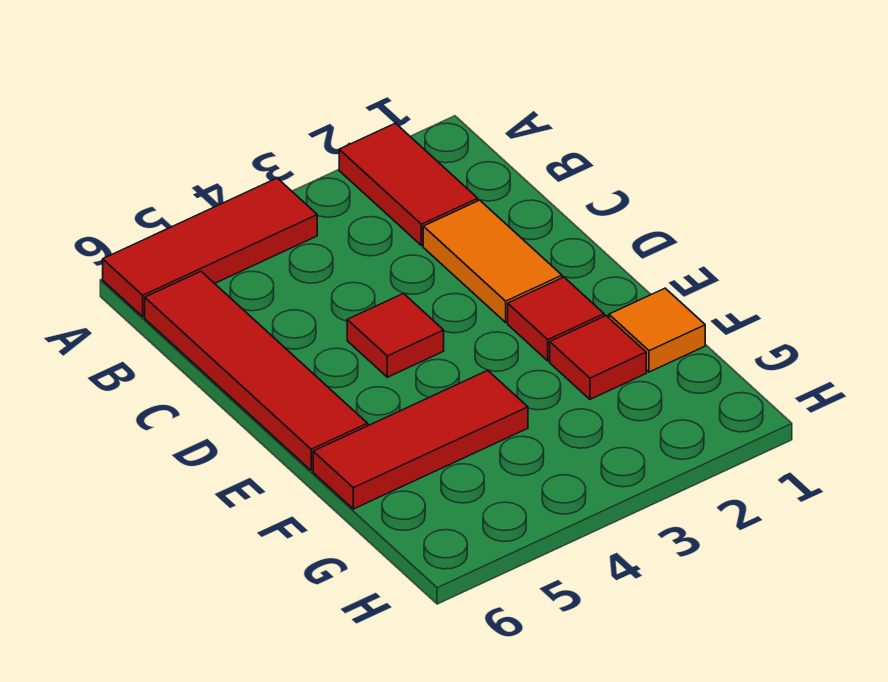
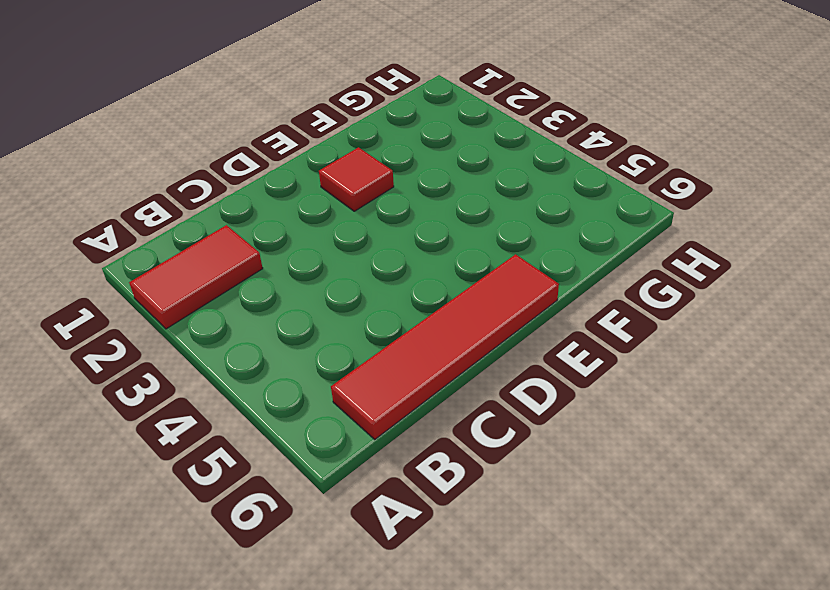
none -> red 1x3 tile [103,178,317,317]
none -> orange 1x2 tile [423,200,562,322]

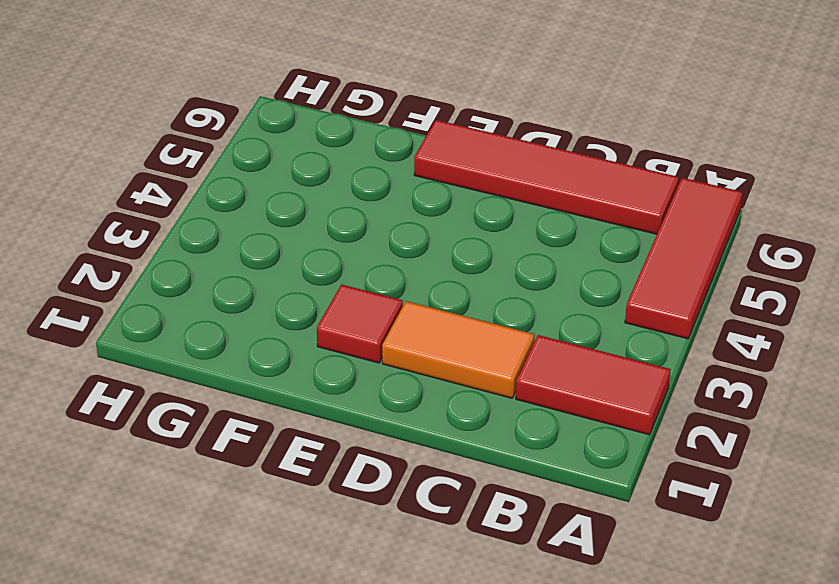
none -> red 1x1 tile [347,293,444,377]
none -> orange 1x1 tile [609,288,705,372]

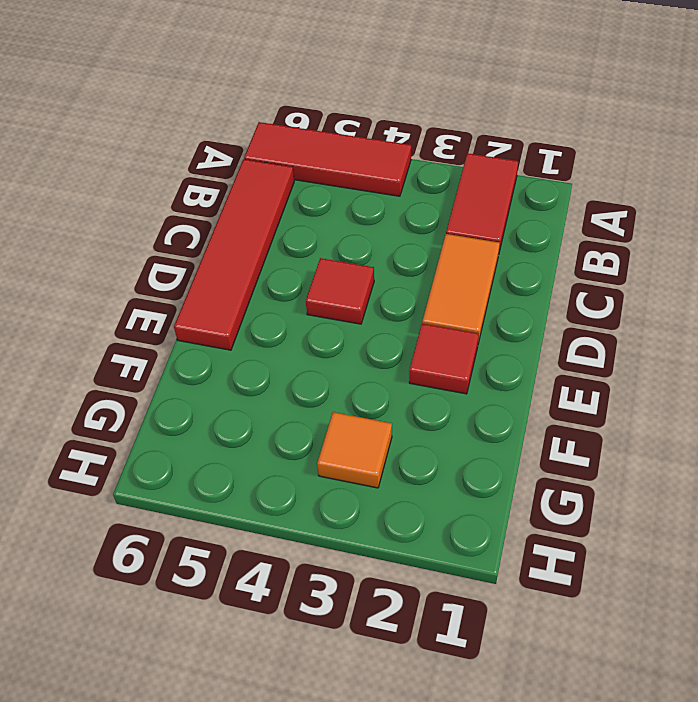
orange 1x1 tile [317,412,392,488] -> orange 1x1 tile moved to [609,288,705,372]
none -> red 1x1 tile [550,316,646,399]
none -> red 1x3 tile [313,370,528,509]

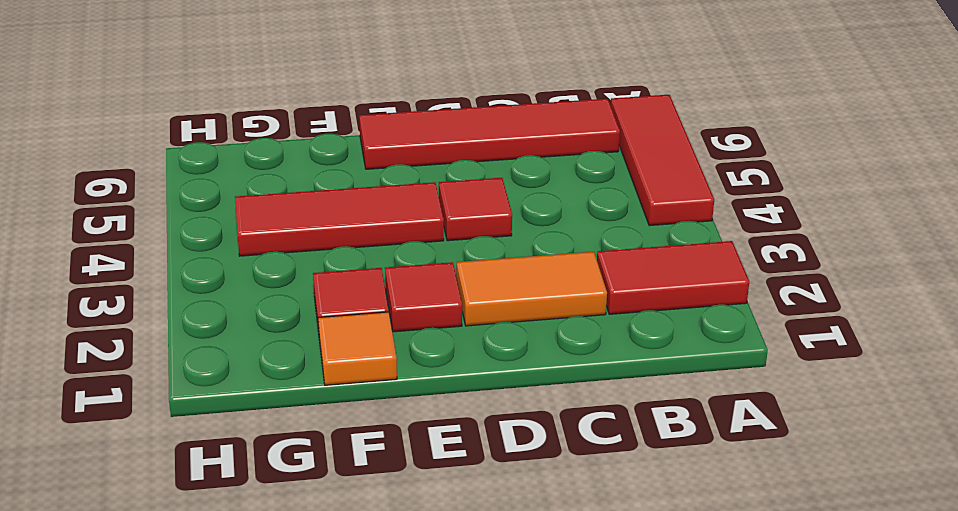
red 1x3 tile [235,182,444,256] -> red 1x3 tile turned to [313,370,528,509]

